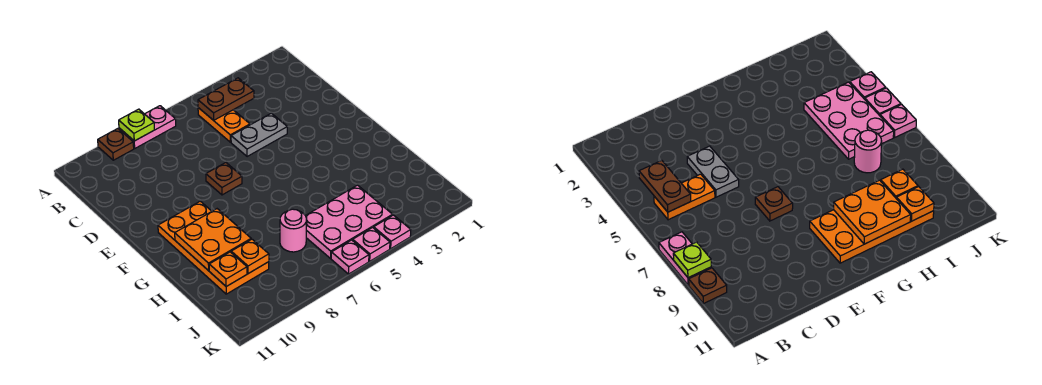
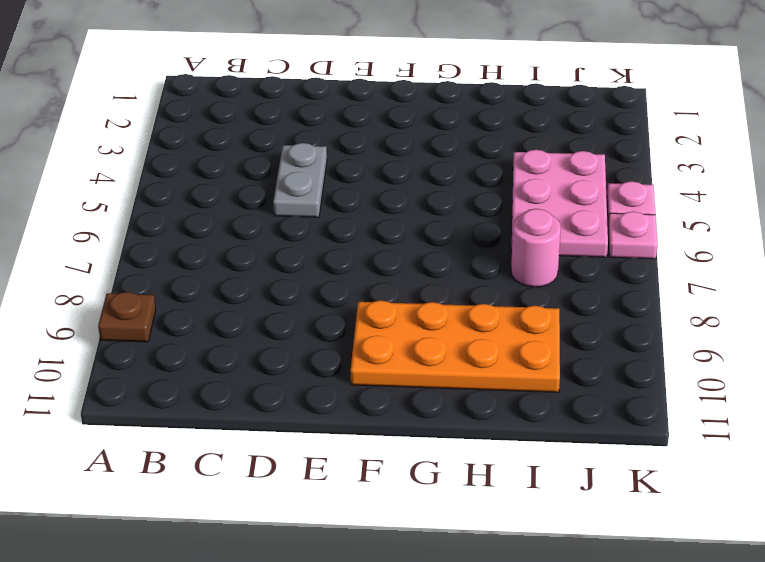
none -> pink 1x2 plate [119,106,176,148]
none -> orange 1x2 plate [198,108,250,142]
none -> brown 1x1 plate [206,163,242,195]

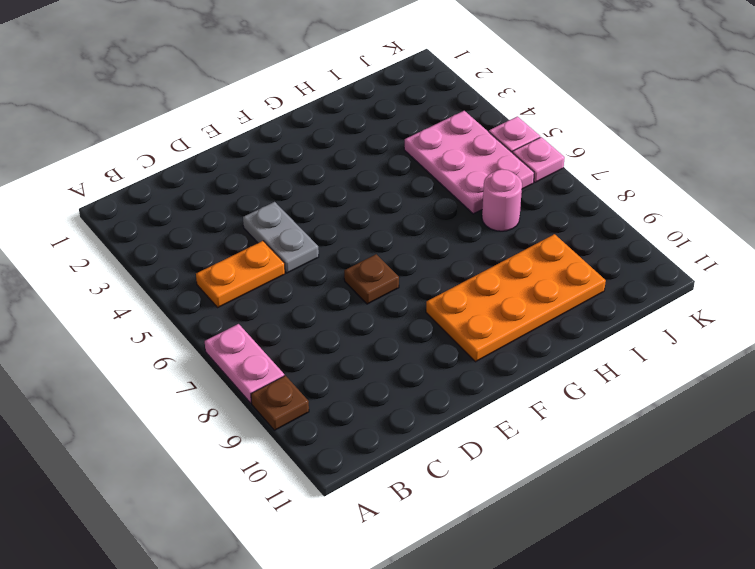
none -> pink 1x1 plate [374,215,411,249]
none -> lime 1x1 plate [119,109,154,141]
none -> brown 1x2 plate [198,78,254,120]

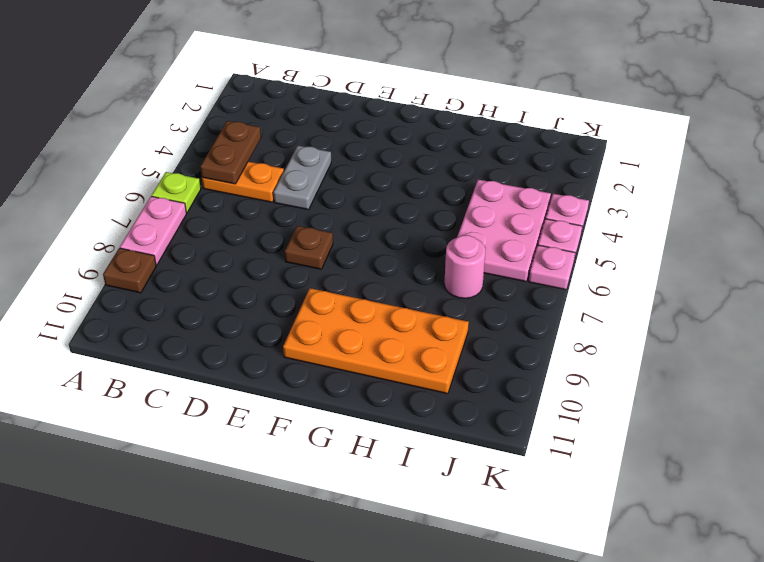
lime 1x1 plate [152,172,201,213] -> lime 1x1 plate moved to [119,109,154,141]
none -> orange 2x2 plate [175,209,251,271]
none -> orange 1x1 plate [231,239,269,274]
none -> orange 1x1 plate [209,252,247,287]

